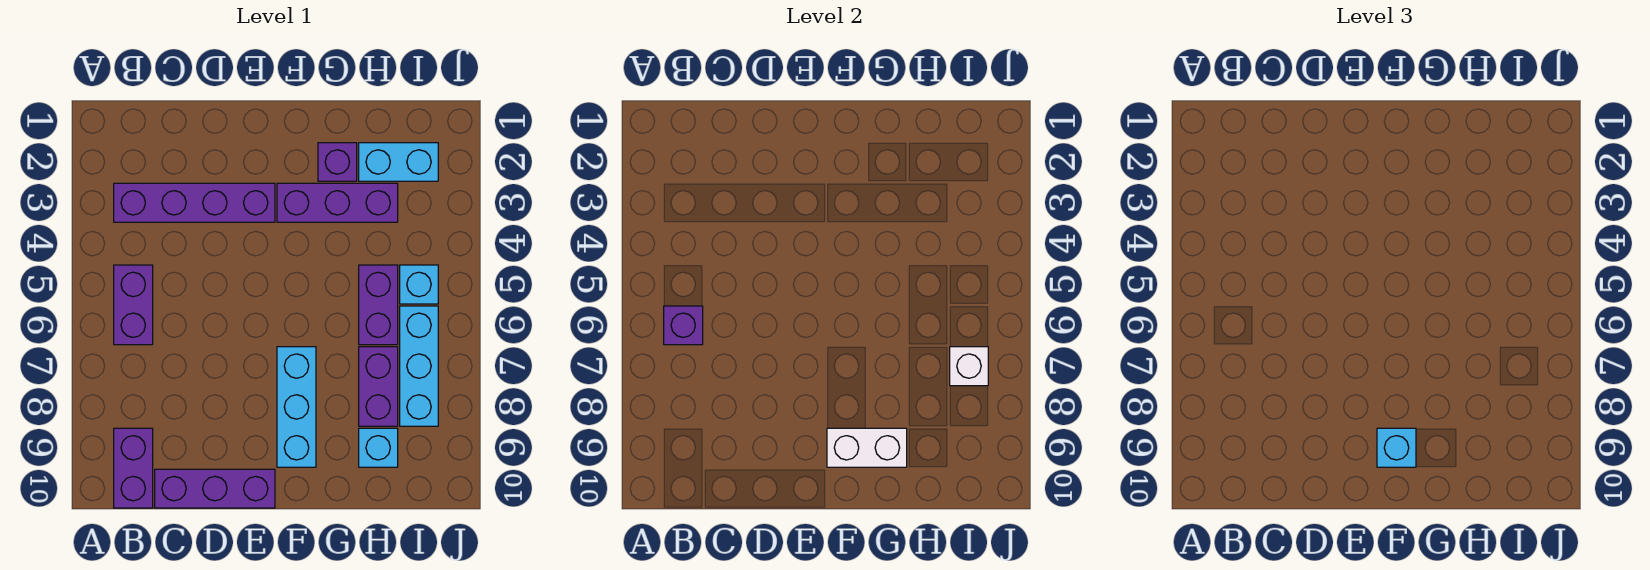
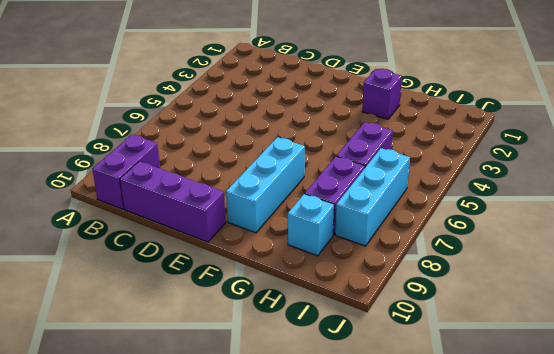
none -> purple 1x4 brick [114,183,275,222]
none -> purple 1x2 brick [114,265,153,345]
none -> purple 1x3 brick [277,183,398,222]

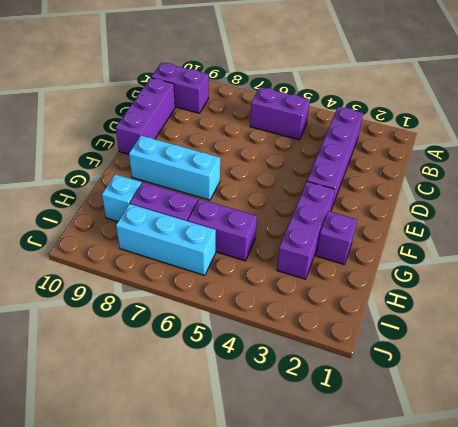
none -> cyan 1x2 brick [359,143,438,181]
none -> cyan 1x1 brick [400,265,438,304]
none -> purple 1x1 brick [664,306,703,345]

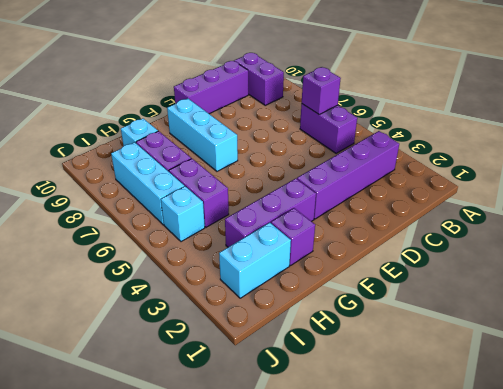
none -> white 1x2 brick [827,428,907,467]
none -> white 1x1 brick [950,347,988,386]
none -> cyan 1x1 brick [1377,428,1416,467]

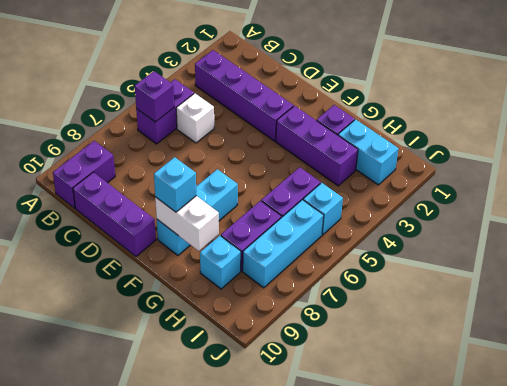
white 1x1 brick [176,93,214,143] -> white 1x1 brick moved to [950,347,988,386]

